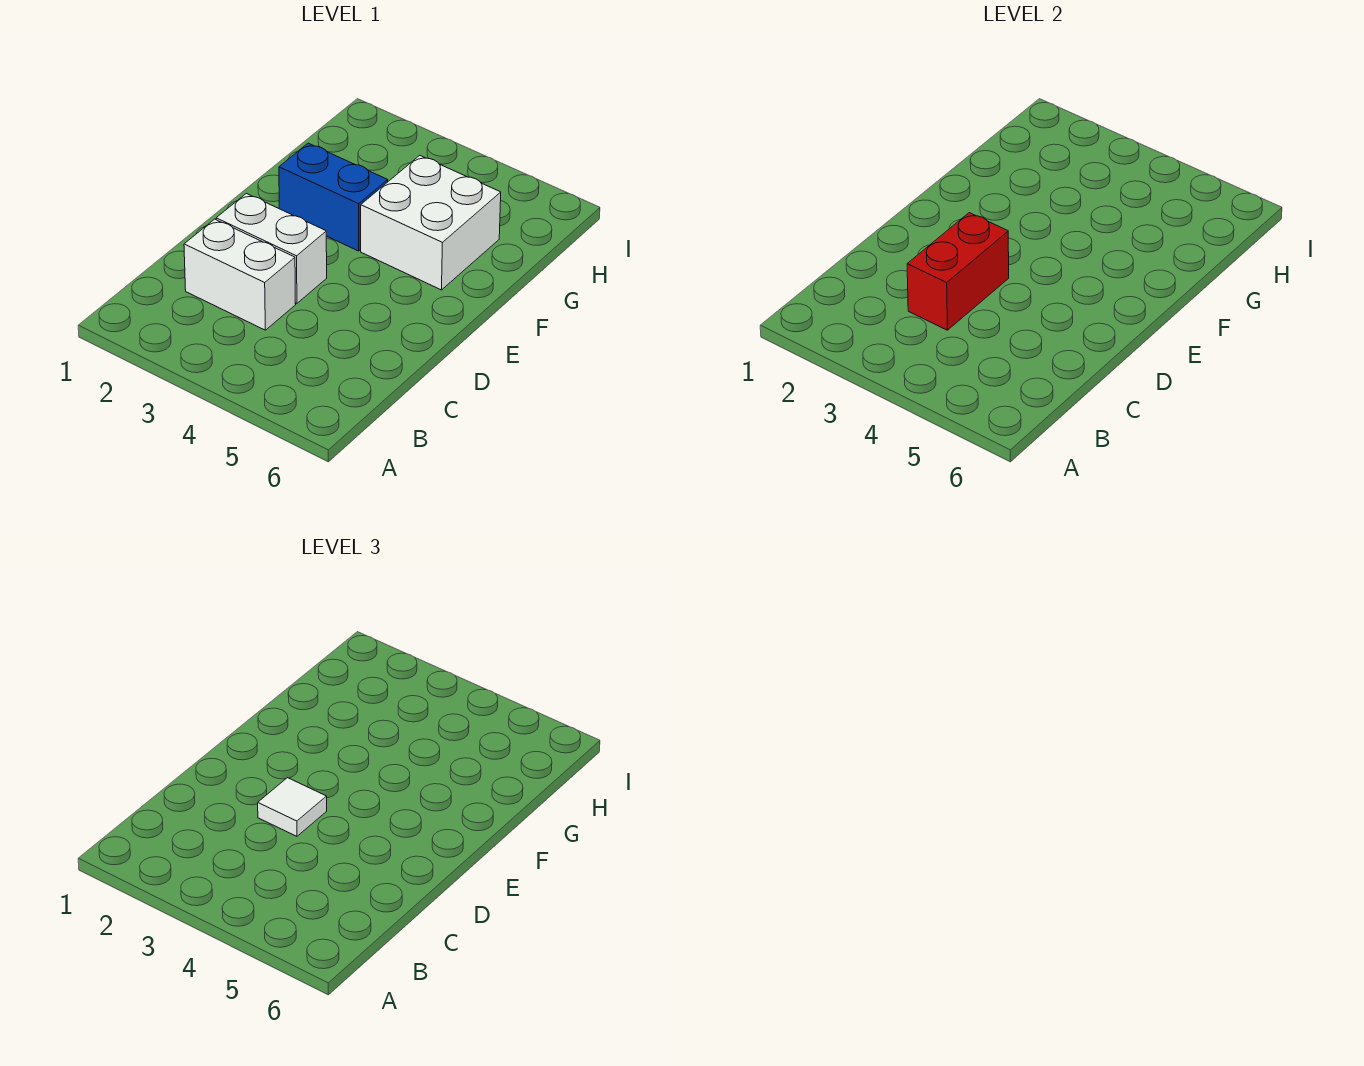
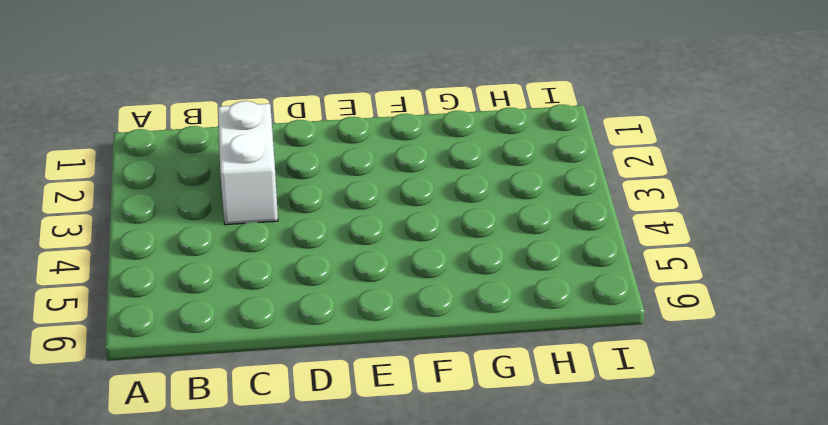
none -> white 1x2 brick [216,193,327,303]
none -> blue 1x2 brick [279,143,388,251]

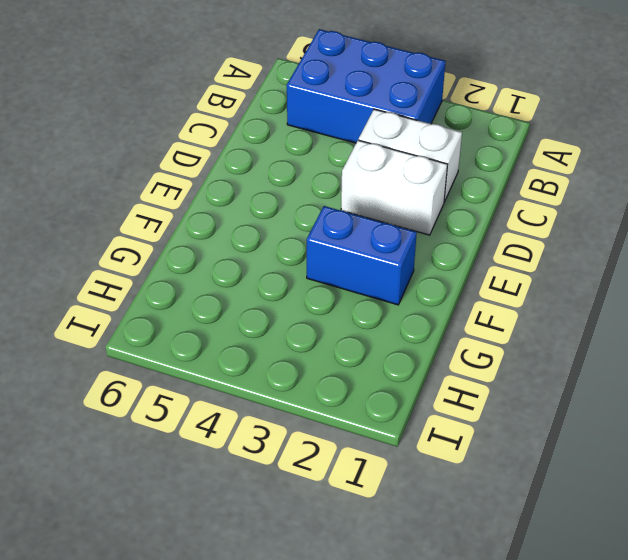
blue 2x3 brick [287,29,446,143] -> none
none -> white 2x2 brick [361,155,501,290]
none -> red 1x2 brick [907,213,1009,330]

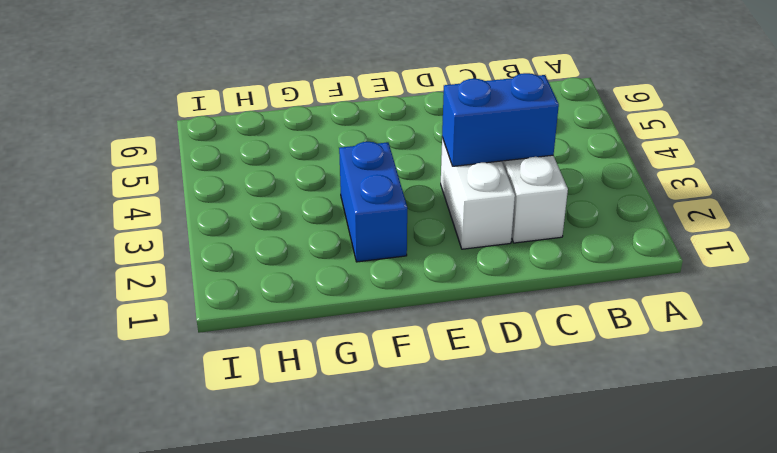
blue 1x2 brick [442,73,559,166] -> red 1x2 brick [907,213,1009,330]
none -> white 2x2 brick [361,155,501,290]
none -> white 1x1 tile [258,778,327,836]

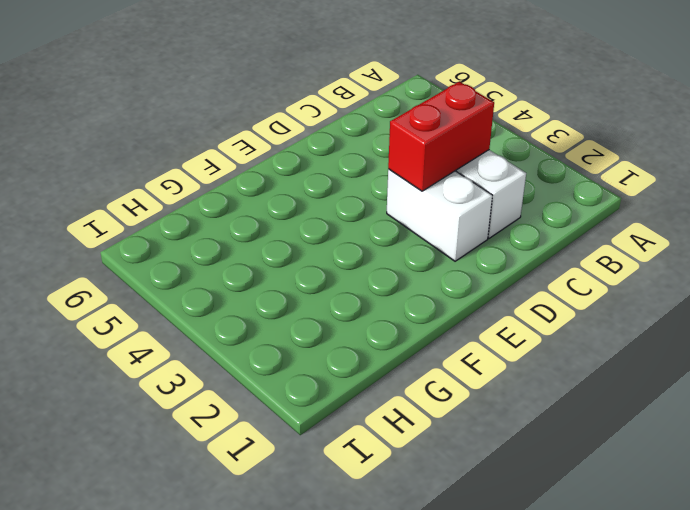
none -> blue 1x2 brick [279,143,388,251]
none -> white 2x2 brick [361,155,501,290]

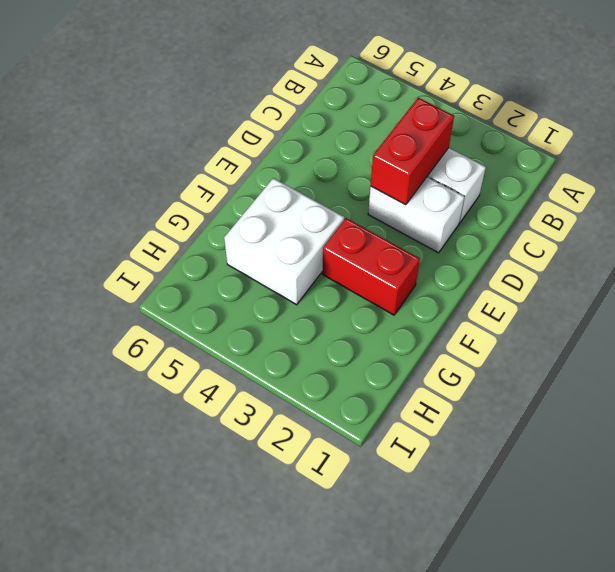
red 1x2 brick [322,218,420,315] -> blue 1x2 brick [279,143,388,251]
none -> white 1x1 tile [258,778,327,836]

